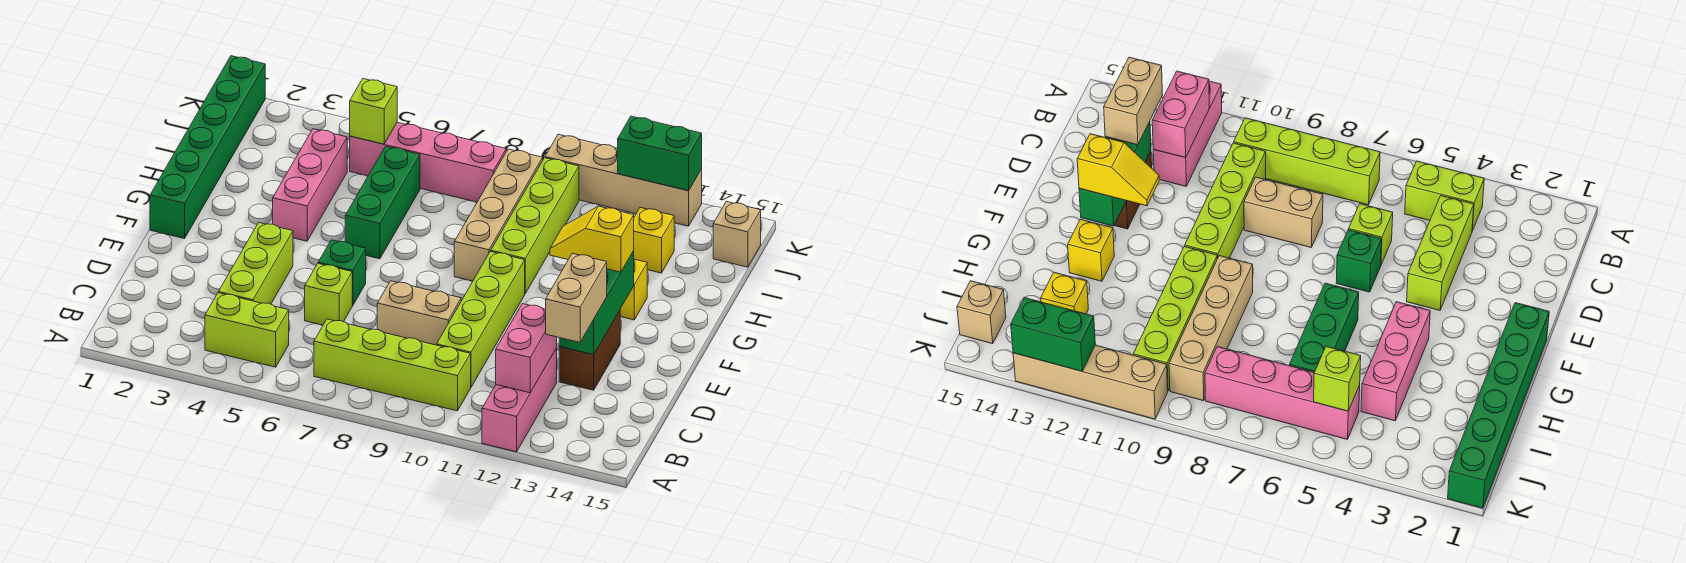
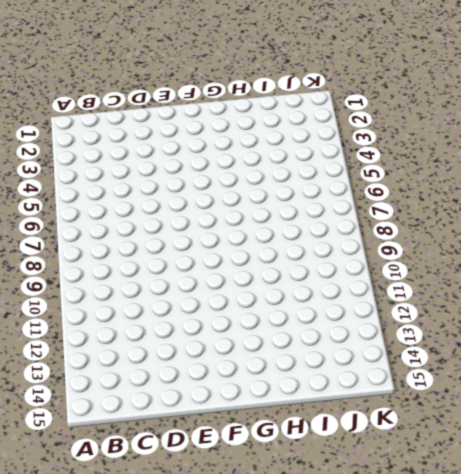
none -> pink 1x3 brick [482,348,557,452]
none -> lime 1x2 brick [205,293,289,367]
none -> lime 1x4 brick [314,319,471,411]

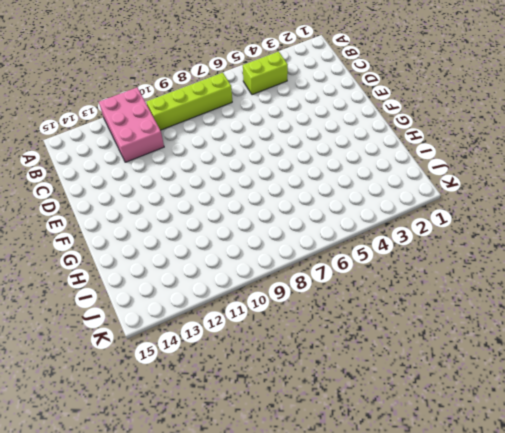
pink 2x3 brick [99,88,164,162] -> pink 1x3 brick [482,348,557,452]
none -> lime 1x3 brick [218,223,293,304]
none -> lime 1x4 brick [437,251,525,387]
none -> lime 1x1 brick [305,264,352,325]

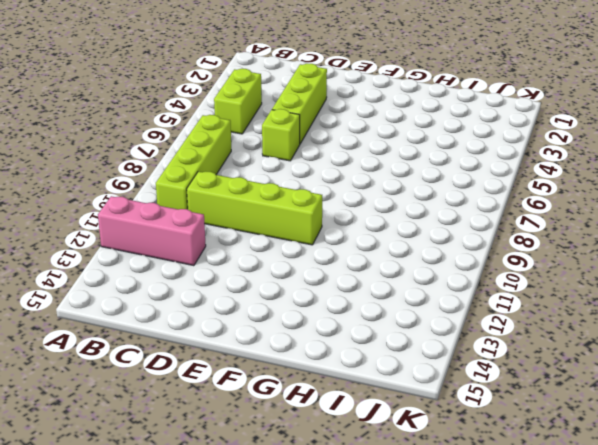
lime 1x3 brick [272,63,327,144] -> lime 1x3 brick turned to [218,223,293,304]
none -> tan 1x2 brick [377,281,462,345]
none -> brown 1x2 brick [559,310,620,390]
none -> green 1x1 brick [318,240,366,306]

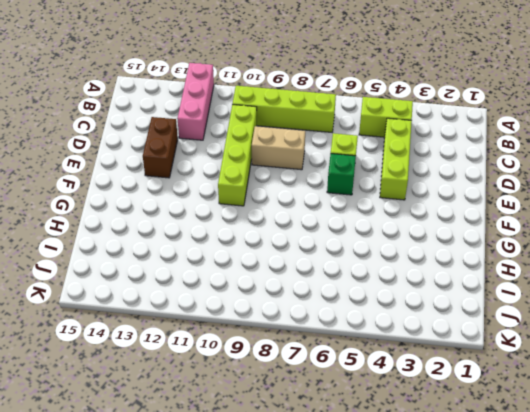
none -> green 1x6 brick [150,56,265,239]
none -> pink 1x3 brick [273,129,347,241]
none -> green 1x3 brick [345,146,420,259]

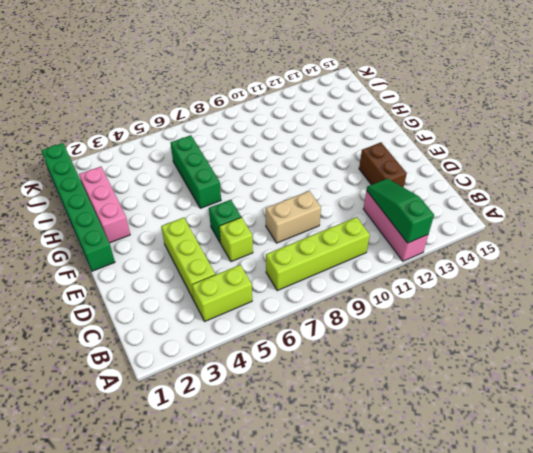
green 1x3 slope [367,179,434,243] -> pink 1x2 brick [496,304,557,393]
pink 1x3 brick [79,167,130,243] -> pink 1x3 brick moved to [273,129,347,241]
none -> lime 1x4 brick [437,251,525,387]
none -> tan 1x4 brick [454,149,543,281]
none -> lime 1x4 brick [491,158,579,293]

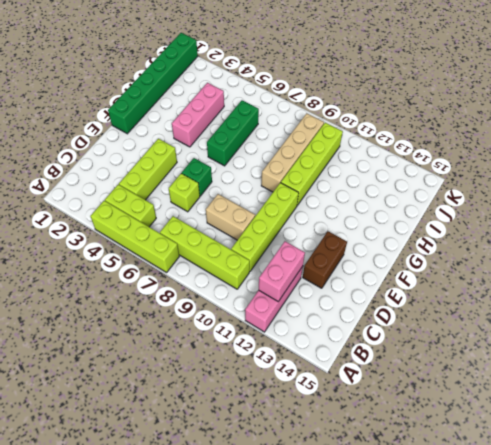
lime 1x4 brick [91,201,179,272] -> none
none -> yellow 1x1 brick [620,259,647,320]
none -> yellow 1x1 brick [634,208,674,273]
none -> pink 1x4 brick [350,122,506,202]

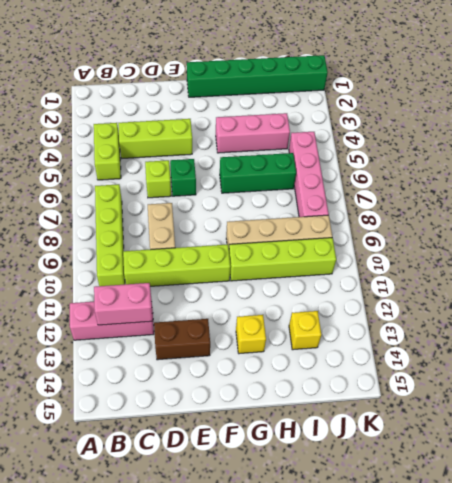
none -> tan 1x1 brick [713,201,761,267]
none -> tan 1x4 brick [545,134,702,226]
none -> green 1x3 brick [559,251,634,355]

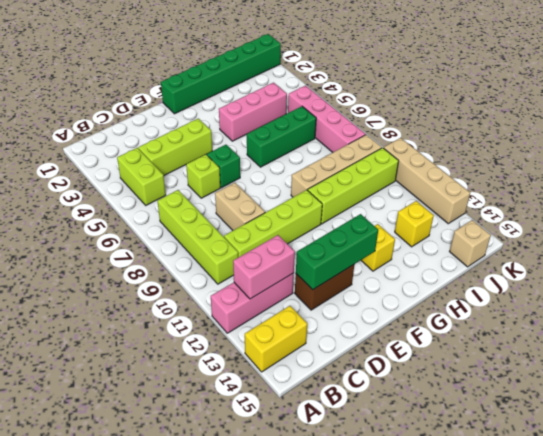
yellow 1x2 brick [245,306,307,372] -> none
none -> lime 1x1 brick [350,79,397,144]
none -> green 1x2 brick [618,116,702,191]
none -> tan 1x2 brick [546,253,607,342]

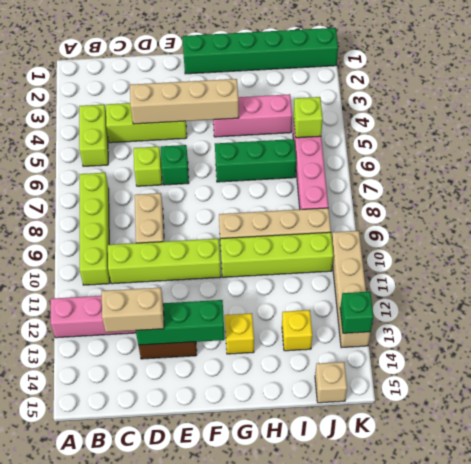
tan 1x4 brick [130,79,239,124] -> none
green 1x1 brick [340,292,373,333] -> green 1x2 brick [618,116,702,191]
none -> pink 1x2 brick [496,304,557,393]
none -> yellow 1x2 slope [550,206,634,272]

